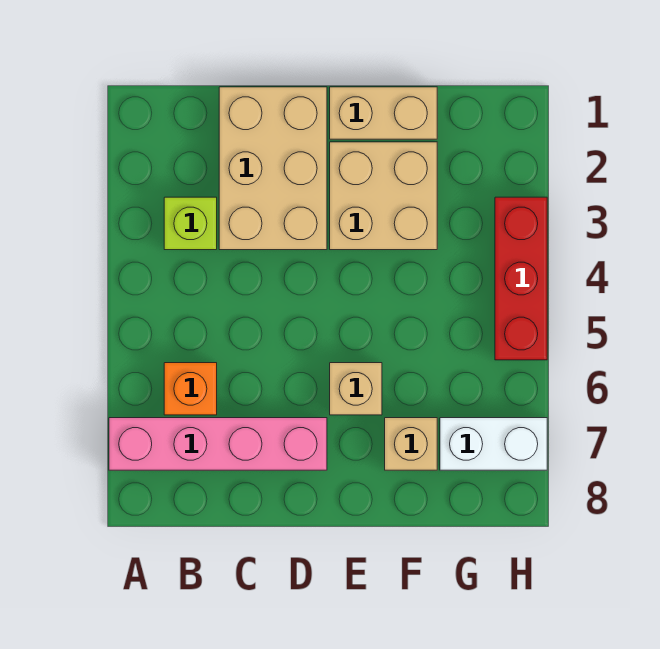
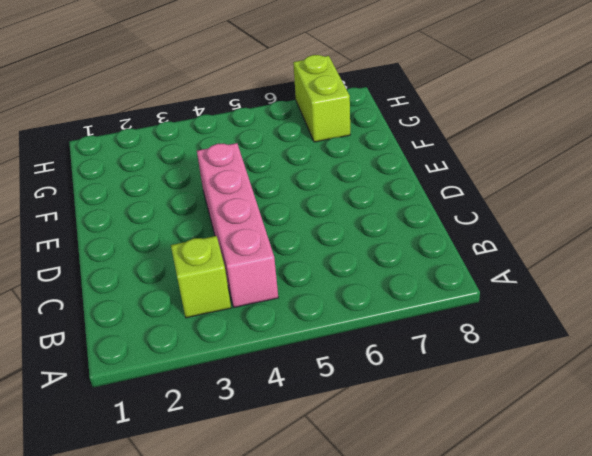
pink 1x4 brick [197,143,278,307] -> pink 1x4 brick moved to [109,418,327,470]
lime 1x2 brick [293,55,350,142] -> white 1x2 brick [440,418,547,470]
none -> orange 1x1 brick [164,363,217,415]
none -> tan 2x3 brick [219,87,327,250]

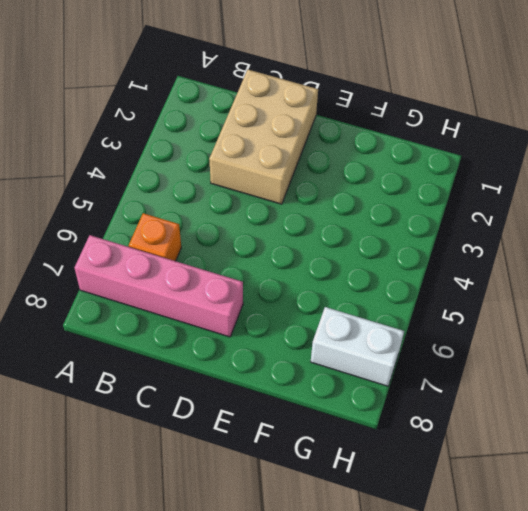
none -> lime 1x1 brick [164,197,217,250]
none -> tan 1x2 brick [330,87,437,139]

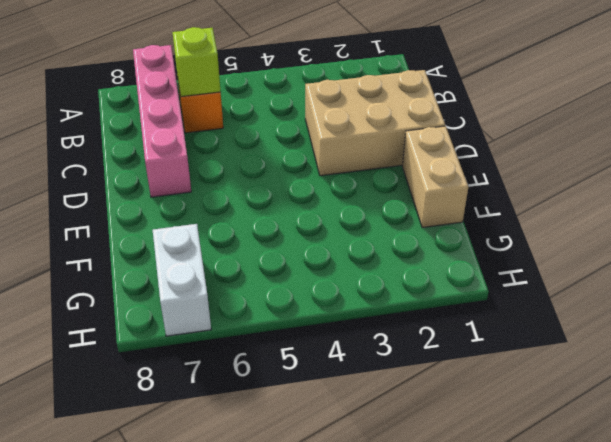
lime 1x1 brick [172,27,221,97] -> lime 1x1 brick moved to [164,197,217,250]
none -> tan 2x2 brick [330,142,437,250]
none -> tan 1x1 brick [330,363,382,415]

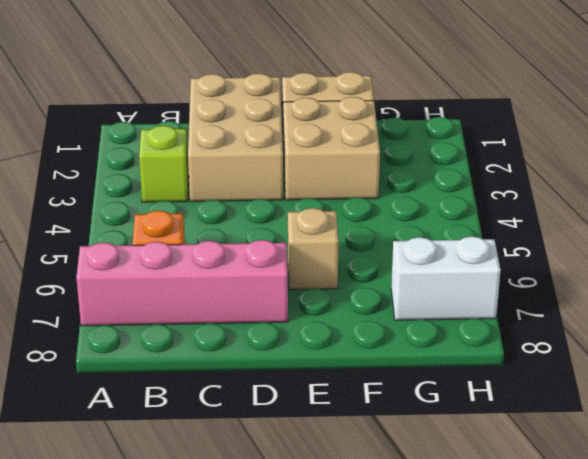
none -> tan 1x1 brick [385,418,437,470]
none -> red 1x3 brick [495,197,547,360]

